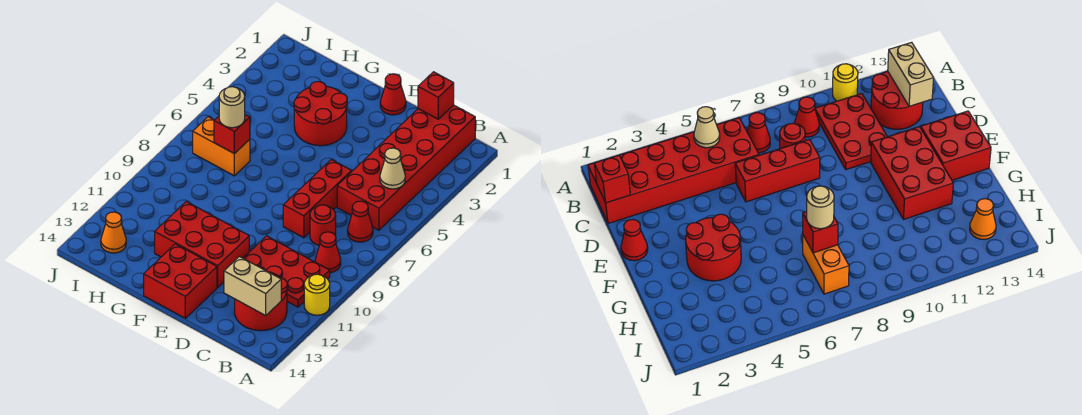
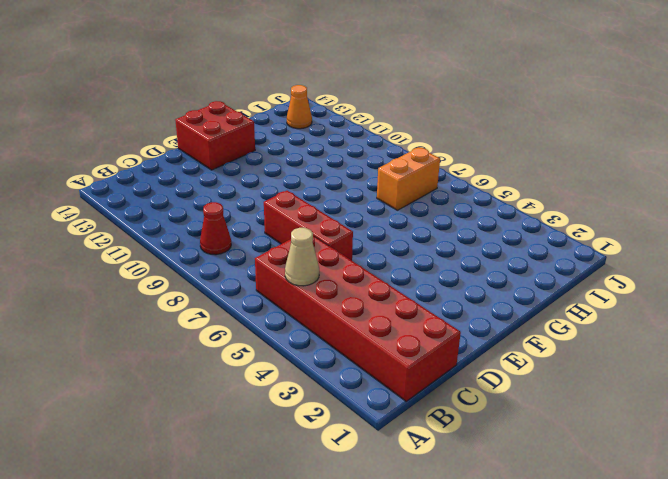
none -> yellow 1x1 round brick [304,274,330,315]
none -> red 1x1 cone [348,201,373,242]
none -> red 2x3 plate [243,236,330,307]

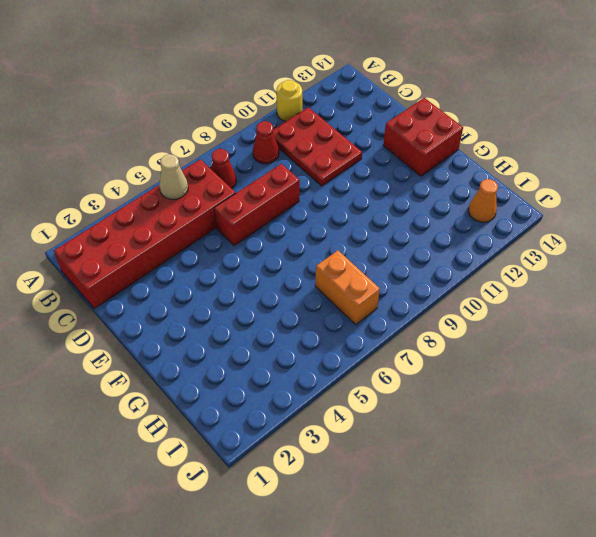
none -> red 2x2 round brick [235,267,287,331]
none -> red 1x1 round brick [310,205,336,245]
none -> red 1x1 cone [380,74,406,115]

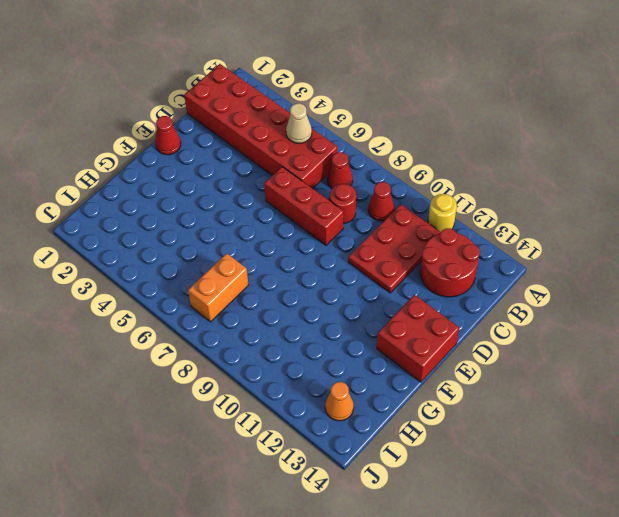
none -> red 2x3 brick [155,202,249,288]
none -> red 2x2 round brick [294,82,347,146]
none -> tan 1x2 brick [224,257,281,315]

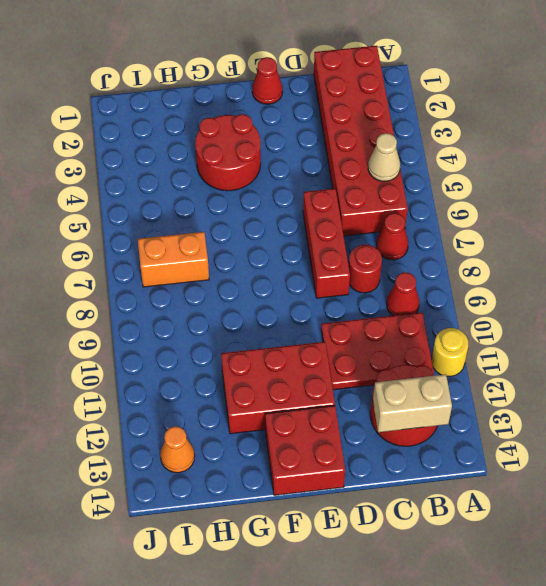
none -> red 1x1 brick [418,72,454,119]
none -> red 1x1 brick [214,115,250,154]
none -> tan 1x1 round brick [219,87,245,128]

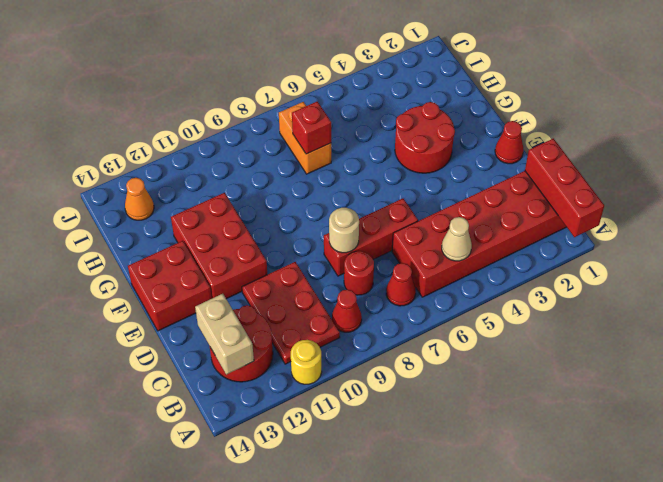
red 1x3 brick [525,138,604,237] -> red 1x1 brick [418,72,454,119]
tan 1x1 round brick [329,208,359,253] -> tan 1x1 round brick moved to [219,87,245,128]

